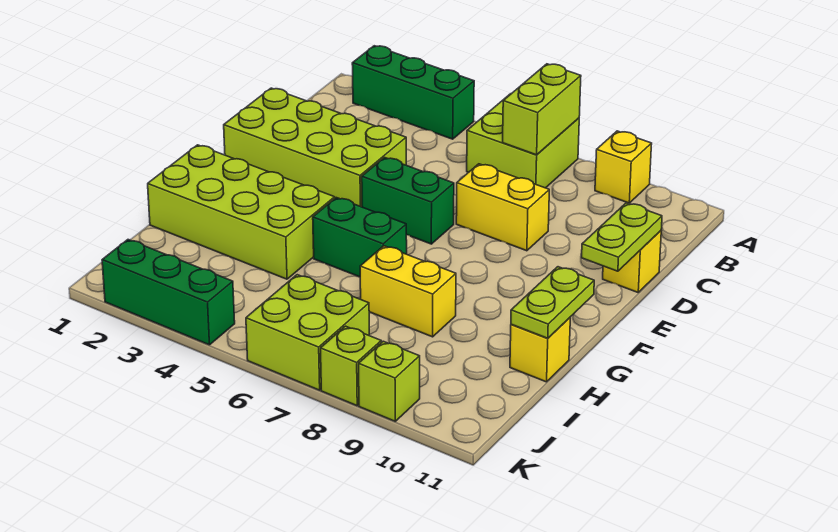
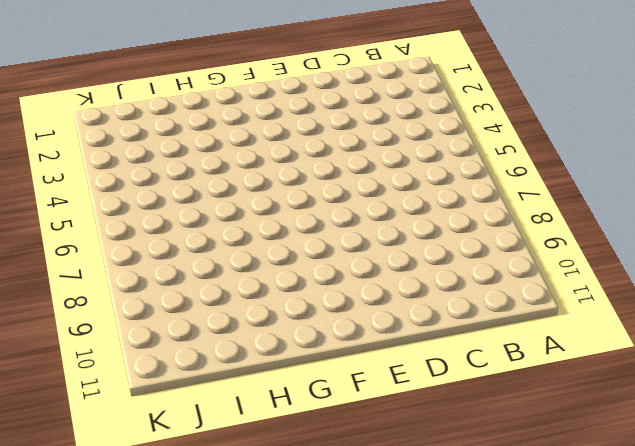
none -> green 1x3 brick [352,46,474,139]
none -> lime 2x2 brick [467,94,579,188]
none -> yellow 1x1 brick [595,131,652,203]

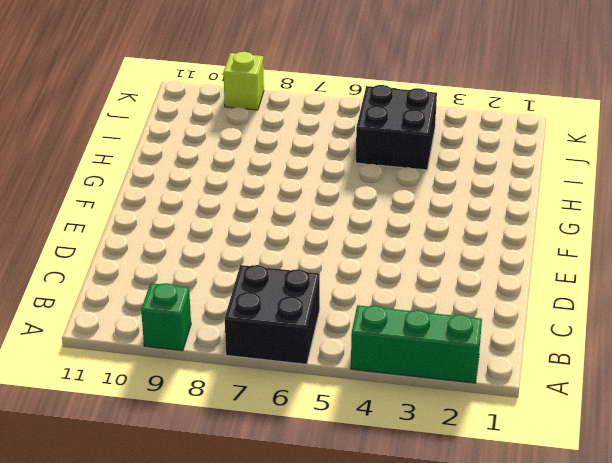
black 2x2 brick [225,265,320,364] -> lime 2x2 brick [467,94,579,188]
green 1x1 brick [141,283,191,351] -> yellow 1x1 brick [595,131,652,203]
black 2x2 brick [356,85,437,170] -> none
none -> lime 2x4 brick [224,88,406,207]
none -> yellow 1x2 brick [456,164,549,251]
none -> yellow 1x1 brick [603,231,661,292]

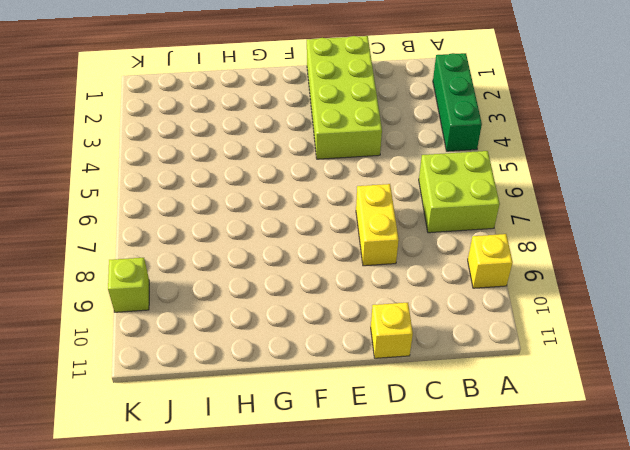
none -> green 1x2 brick [362,158,454,244]
none -> lime 2x4 brick [148,145,335,279]
none -> green 1x2 brick [313,198,407,277]

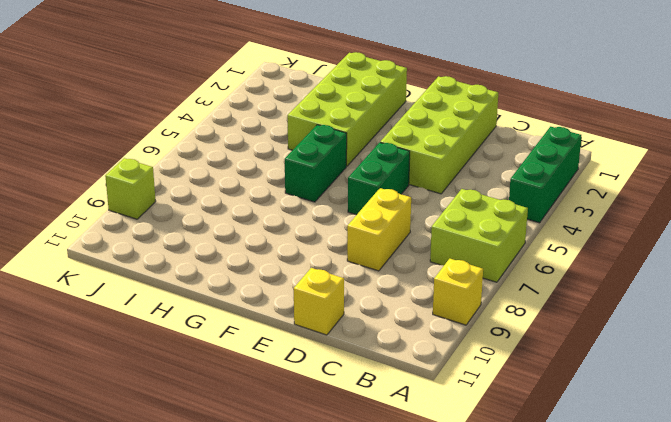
none -> yellow 1x2 brick [360,246,456,337]
none -> yellow 1x1 brick [510,318,570,382]
none -> lime 2x2 brick [246,275,369,390]

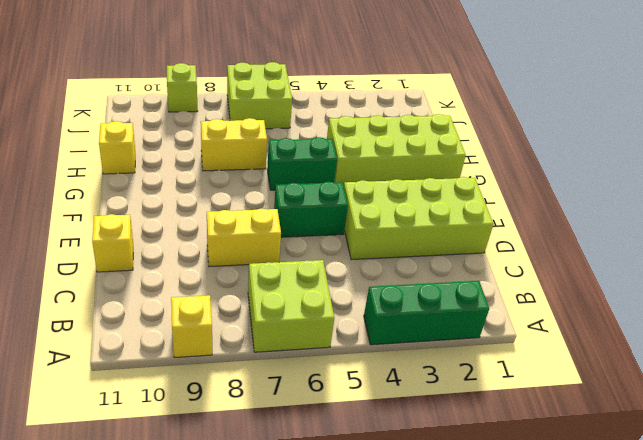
none -> green 1x3 brick [102,240,235,345]
none -> lime 1x1 brick [321,326,381,406]
none -> lime 1x2 brick [503,64,581,155]

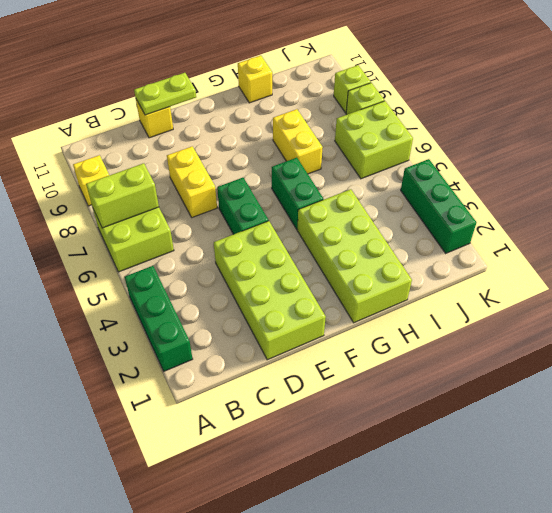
none -> lime 1x2 plate [511,267,594,338]

